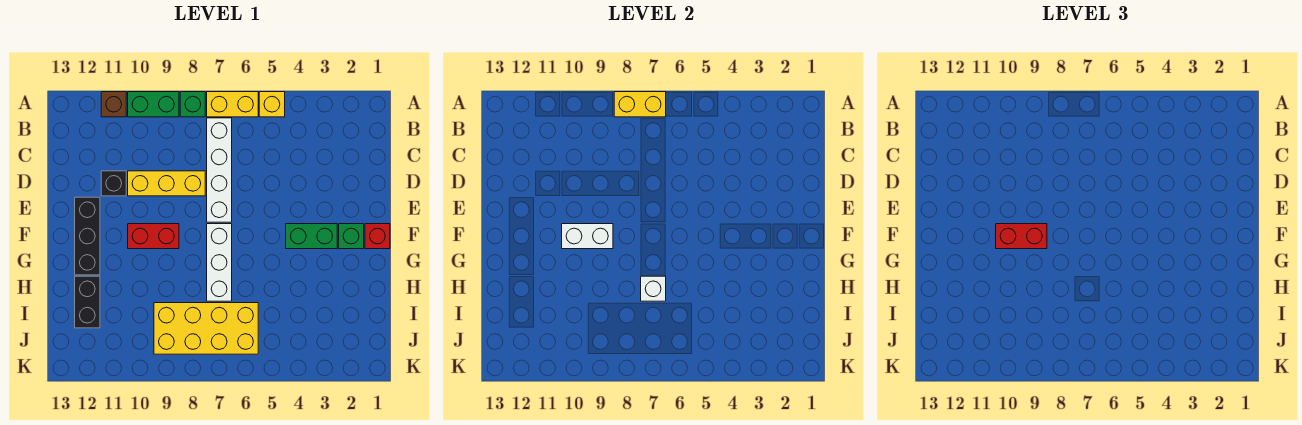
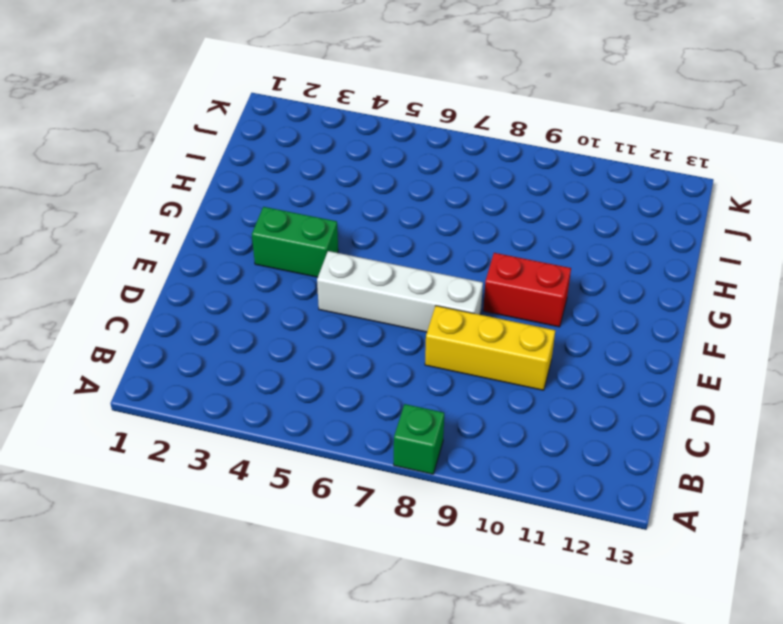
white 1x4 brick [317,251,483,332] -> white 1x4 brick turned to [207,118,232,222]
none -> yellow 1x1 brick [259,92,285,117]
none -> yellow 1x2 brick [207,92,258,117]
none -> green 1x2 brick [128,92,179,117]

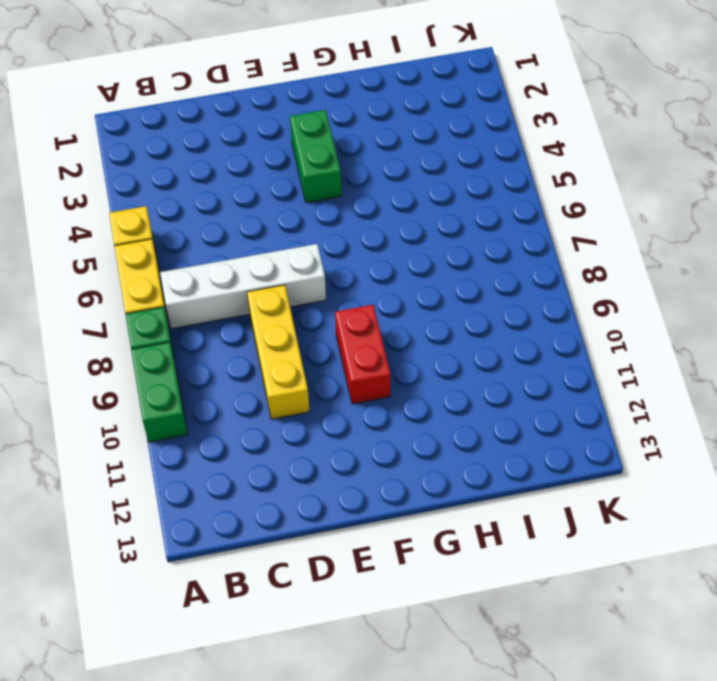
none -> brown 1x1 brick [101,92,126,117]
none -> black 1x1 brick [101,171,126,196]
none -> black 1x3 brick [75,197,100,275]

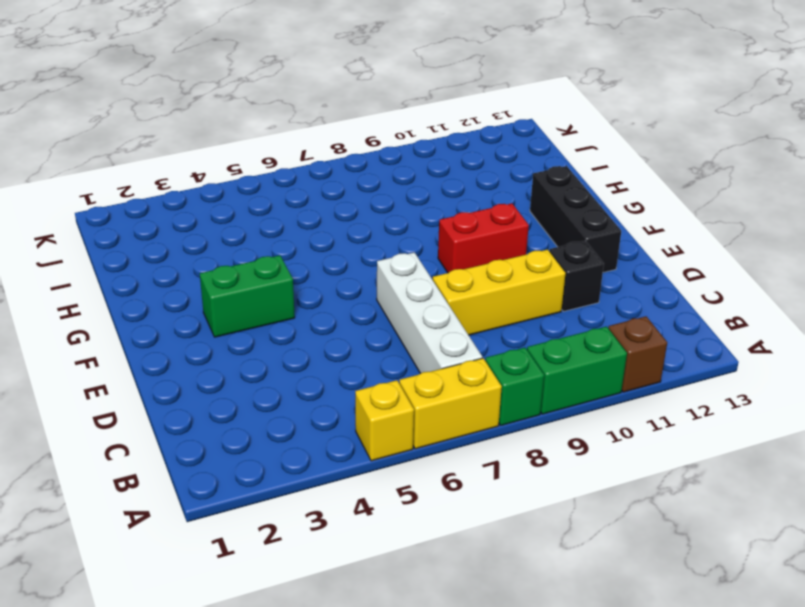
none -> red 1x1 brick [365,224,390,249]
none -> green 1x1 brick [339,224,364,249]
none -> white 1x3 brick [207,224,232,301]

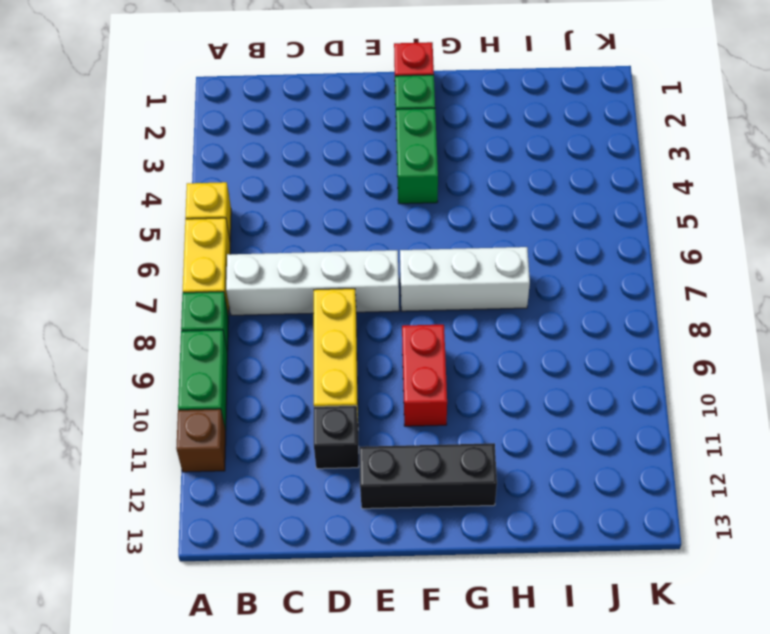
none -> black 1x2 brick [75,276,100,328]
none -> yellow 2x4 brick [154,303,258,354]
none -> yellow 1x2 brick [614,92,666,117]

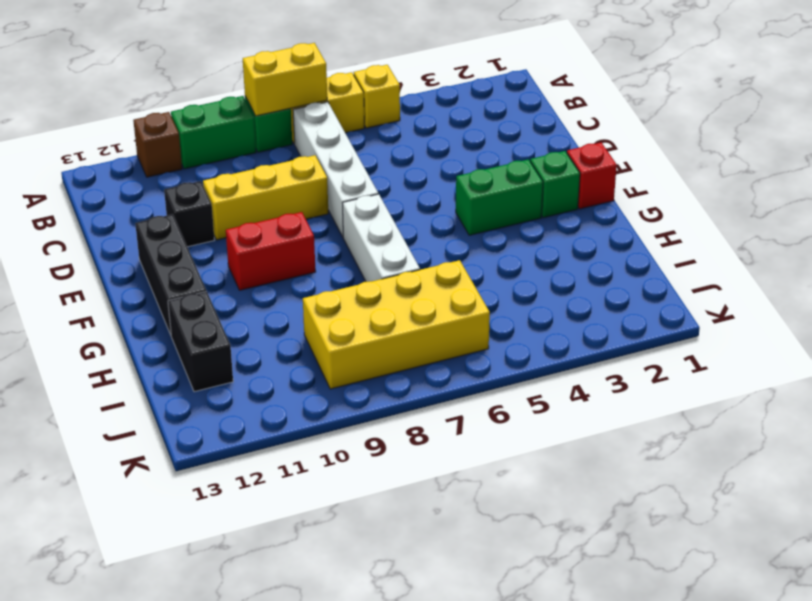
none -> white 1x2 brick [562,224,613,249]
none -> white 1x1 brick [641,276,666,301]
none -> red 1x2 brick [996,224,1047,249]

